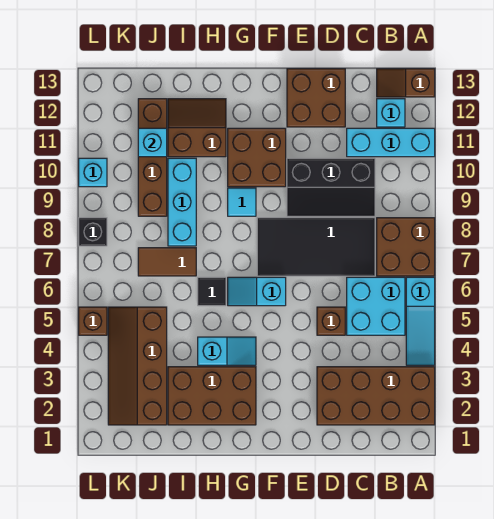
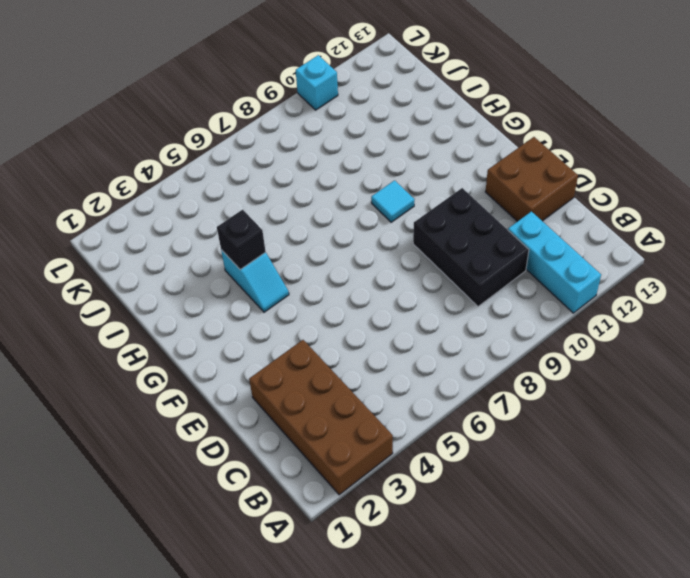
black 2x3 brick [413,188,529,306] -> black 2x3 slope [287,158,375,216]
black 1x1 brick [217,209,266,270] -> black 1x1 brick moved to [79,218,107,246]
none -> cyan 1x3 slope [406,277,435,365]
none -> brown 2x2 brick [377,218,435,276]
none -> brown 1x2 slope [377,69,435,97]

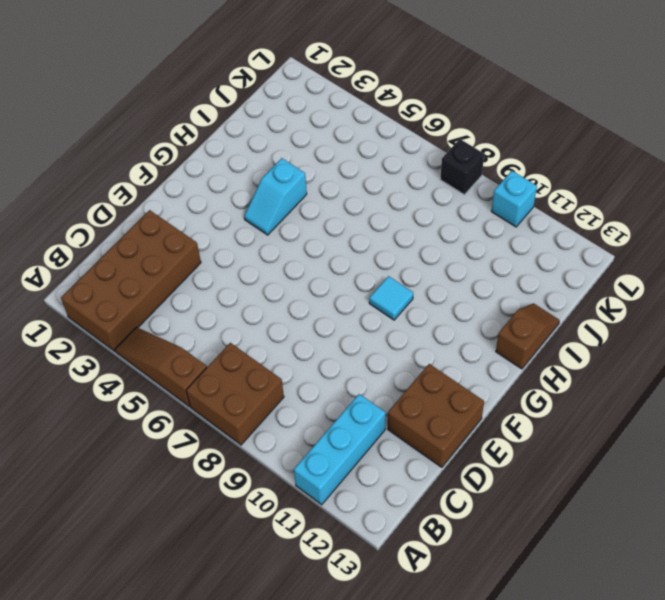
brown 1x3 slope [115,327,207,407] -> cyan 1x3 slope [406,277,435,365]
brown 1x2 slope [496,303,560,369] -> brown 1x2 slope moved to [377,69,435,97]
none -> cyan 2x2 brick [347,277,405,335]
none -> cyan 1x1 brick [377,99,405,127]
none -> black 2x4 tile [257,218,375,276]

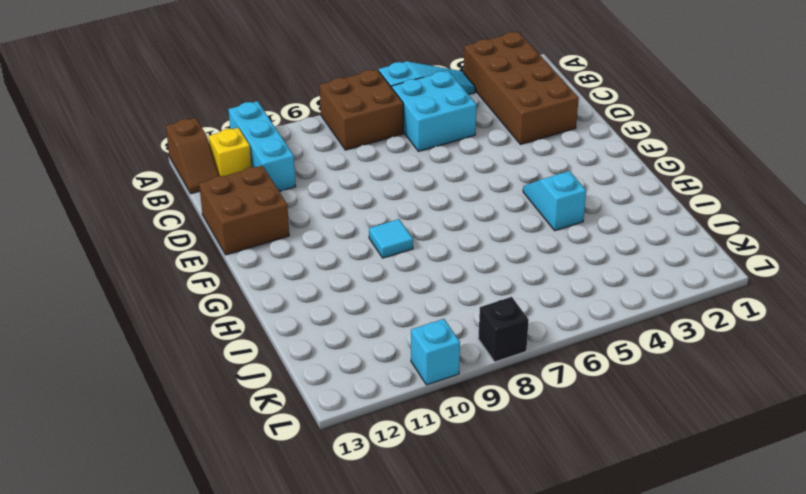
yellow 1x1 brick [209,128,251,176] -> cyan 1x1 brick [377,99,405,127]
none -> black 2x4 tile [257,218,375,276]
none -> black 2x3 slope [287,158,375,216]
none -> brown 1x1 brick [317,307,345,335]

